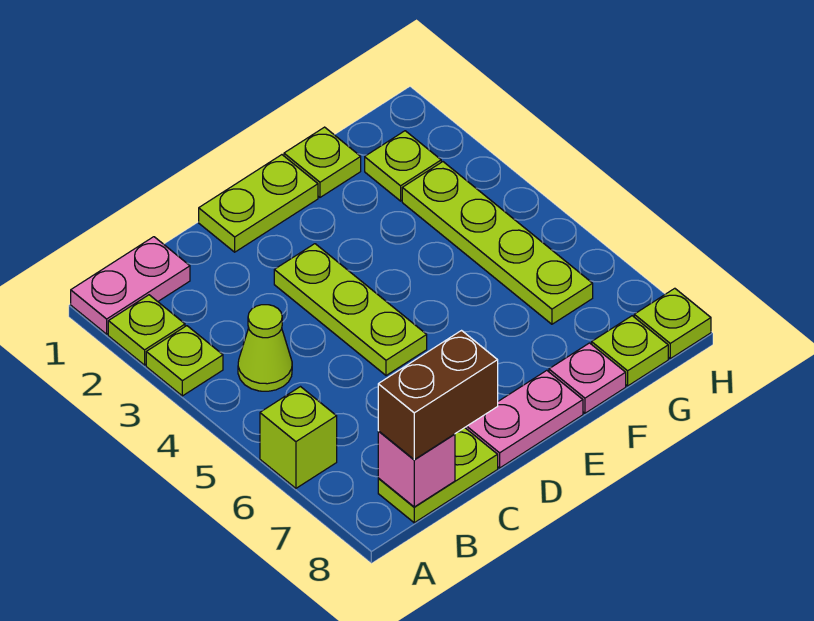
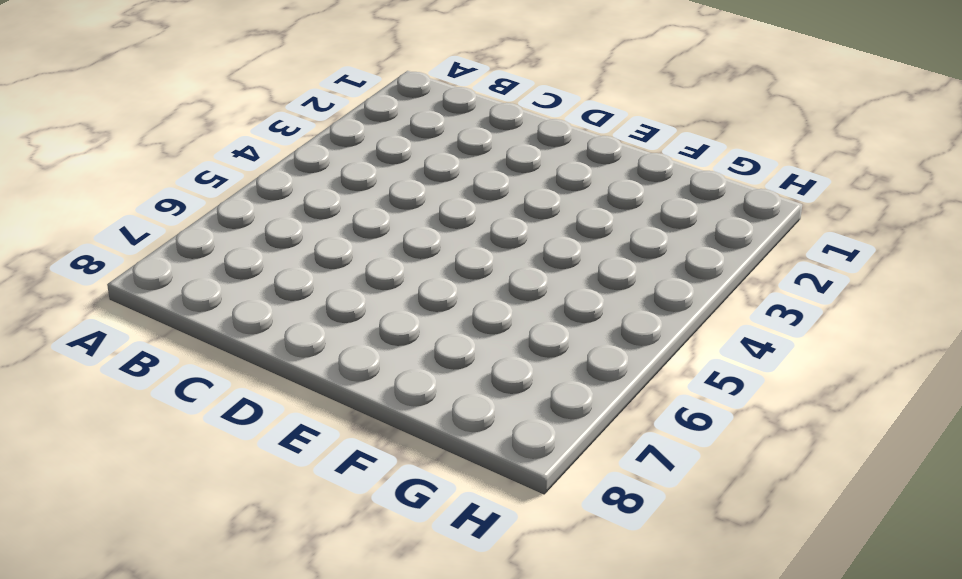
none -> pink 1x2 plate [71,237,190,334]
none -> lime 1x1 plate [108,295,185,365]
none -> lime 1x1 plate [146,326,223,396]

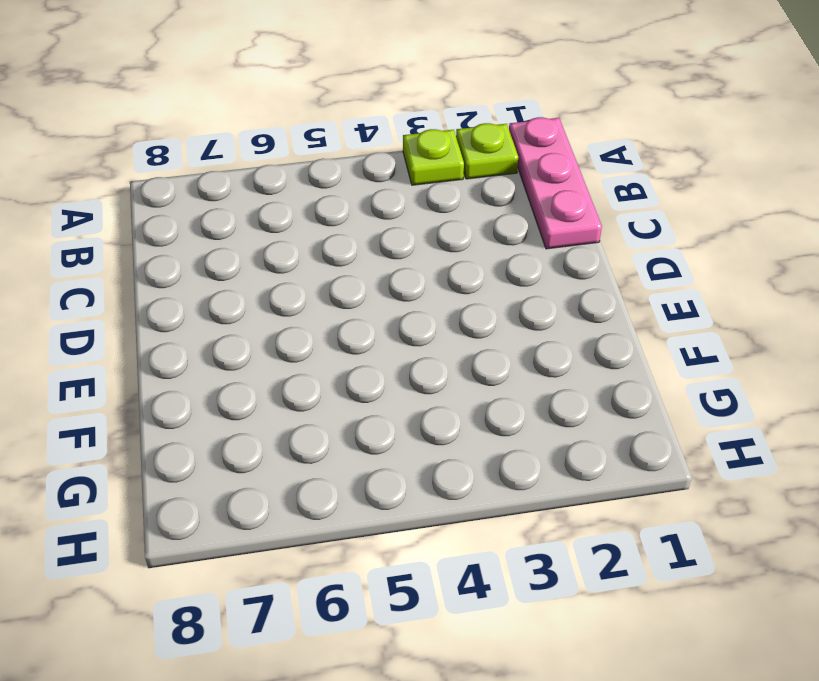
pink 1x3 plate [509,117,602,249] -> pink 1x2 plate [71,237,190,334]
none -> lime 1x1 brick [260,387,337,488]
none -> lime 1x1 cone [238,305,292,391]
none -> lime 1x2 plate [378,428,498,523]

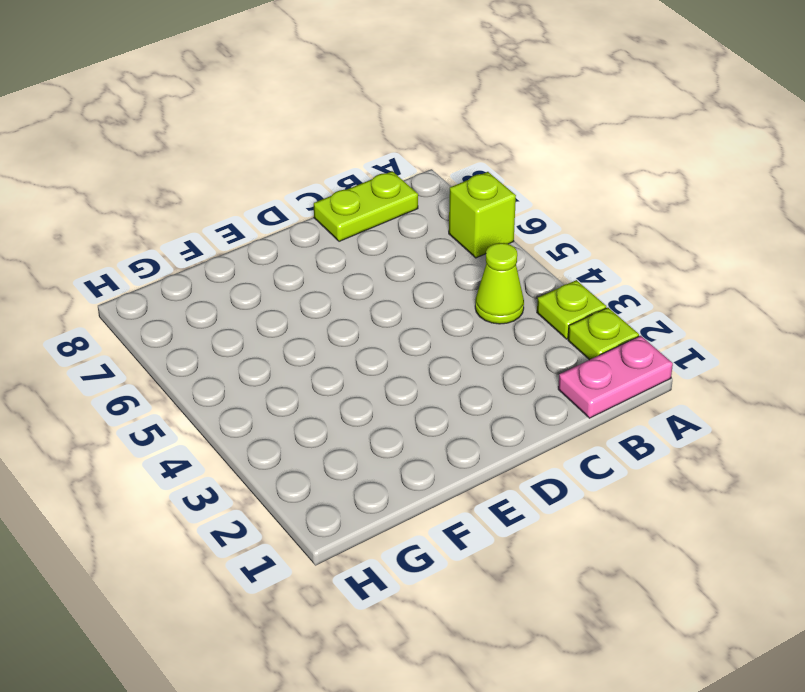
none -> lime 1x2 plate [199,155,318,252]
none -> lime 1x3 plate [274,244,427,376]
none -> pink 1x2 plate [465,370,583,468]

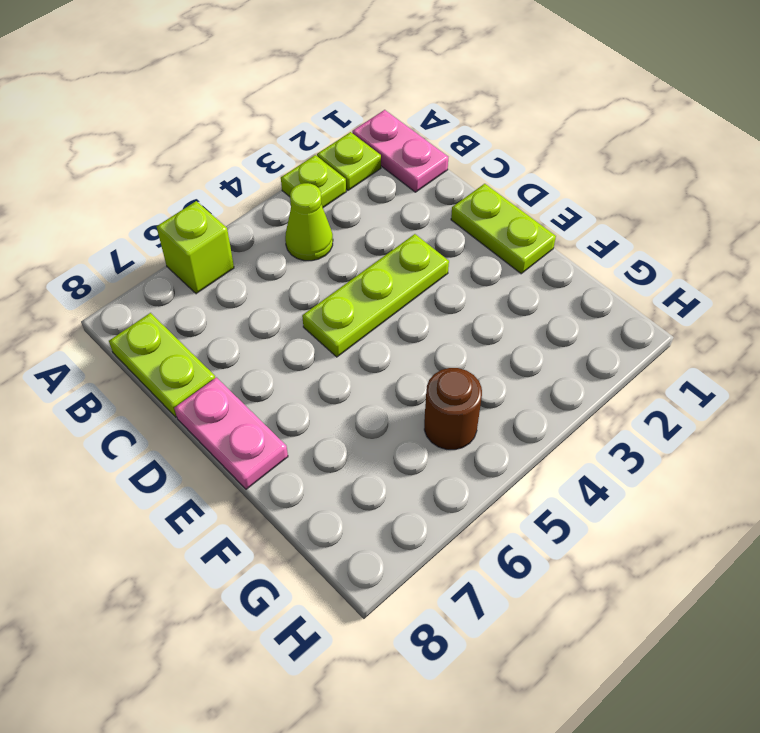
brown 1x1 round brick [424,368,482,450] -> lime 1x4 plate [402,162,593,324]
none -> lime 1x1 plate [284,127,361,197]
none -> pink 1x1 plate [549,343,626,413]
none -> lime 1x1 plate [365,131,441,201]

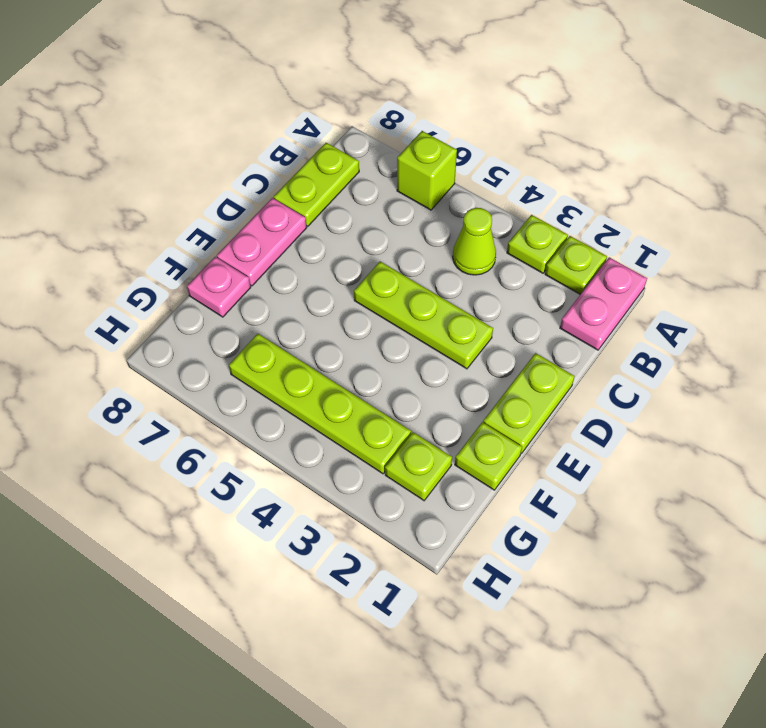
none -> lime 1x1 plate [592,316,668,386]
none -> lime 1x1 plate [634,288,711,359]
none -> pink 1x1 brick [378,431,455,507]

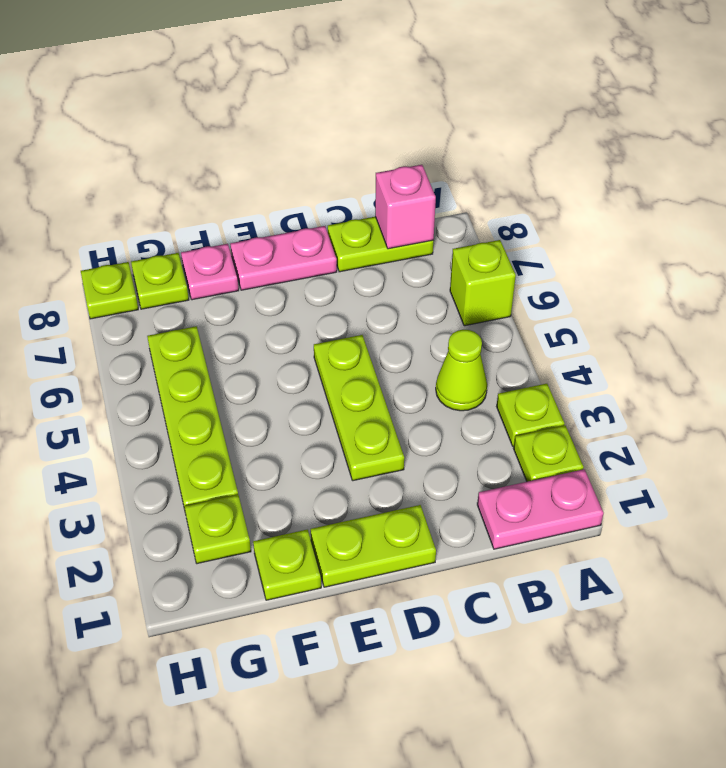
none -> brown 1x2 brick [378,331,498,460]

